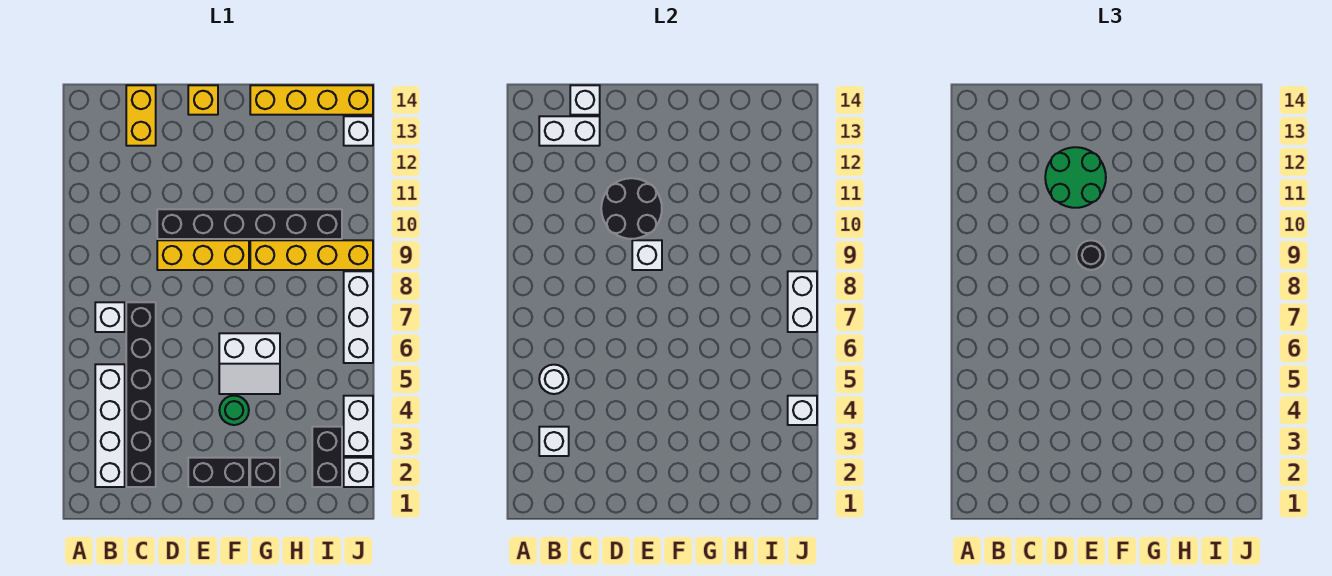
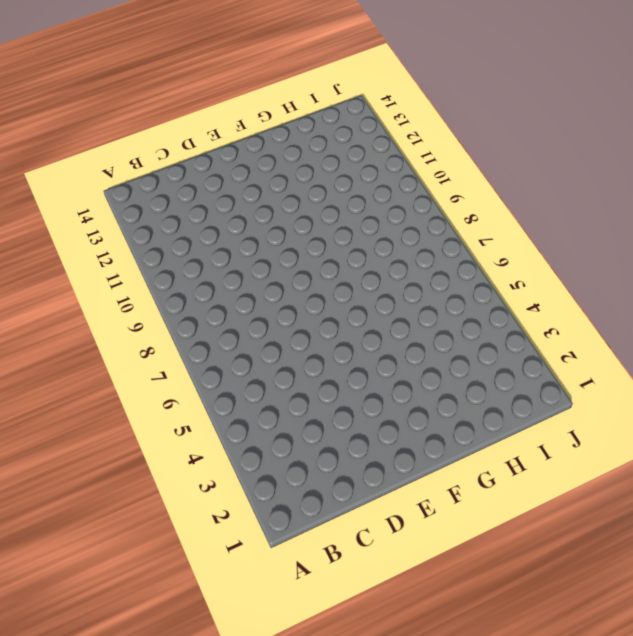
none -> white 1x4 brick [95,364,125,487]
none -> white 1x1 brick [95,302,125,332]
none -> black 1x6 brick [126,302,156,487]

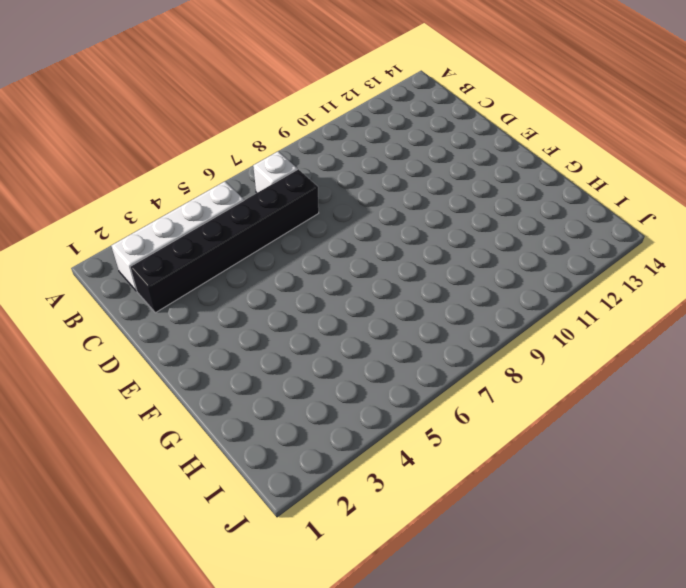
none -> yellow 1x2 brick [126,85,156,146]
none -> yellow 1x3 brick [157,240,249,270]
none -> black 1x6 brick [157,209,342,239]

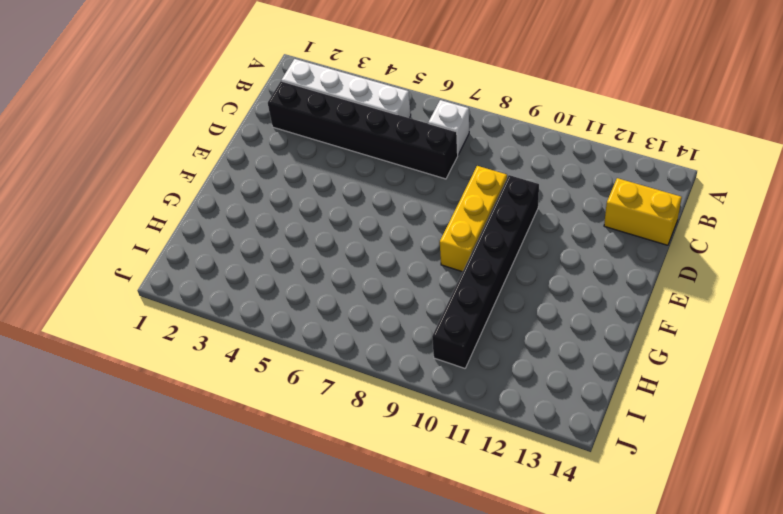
none -> black 1x2 brick [188,458,249,487]
none -> yellow 1x1 brick [188,85,218,115]
none -> green 1x1 round brick [219,396,249,425]

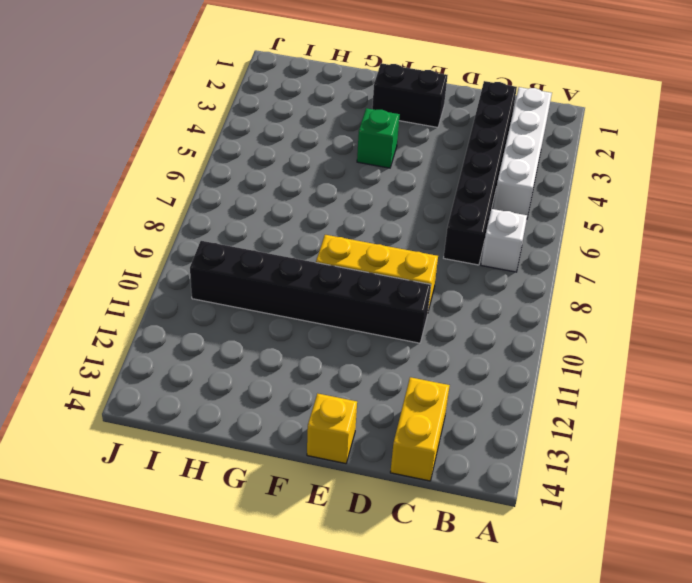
green 1x1 brick [357,108,400,168] -> green 1x1 round brick [219,396,249,425]
none -> white 2x2 slope [219,333,280,394]
none -> black 1x1 brick [250,458,280,487]
none -> yellow 1x4 brick [250,240,373,270]

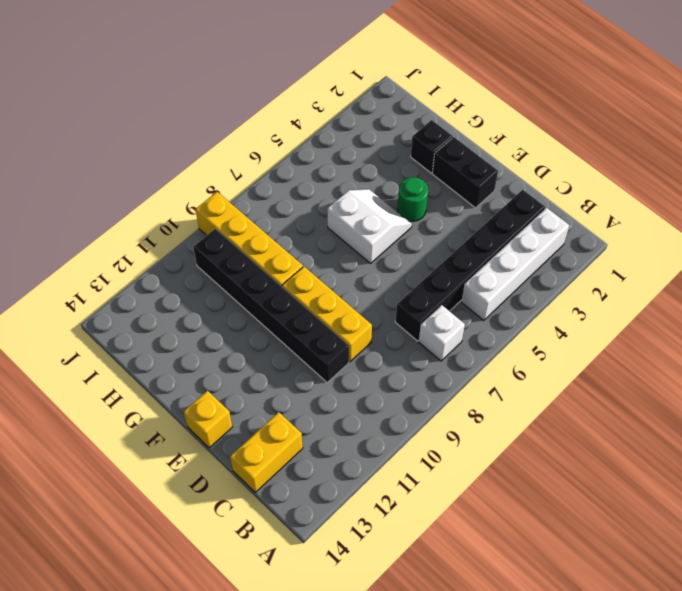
none -> yellow 1x4 brick [250,85,373,115]
none -> black 1x2 brick [312,427,342,487]
none -> white 1x1 brick [344,458,373,487]

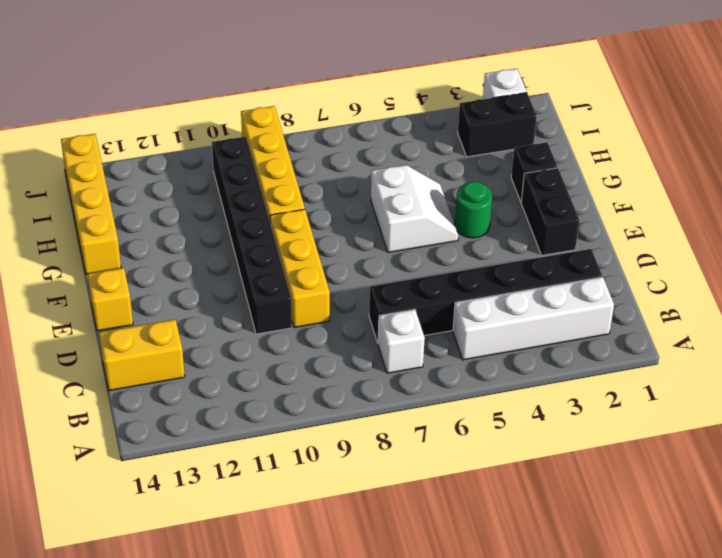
none -> white 1x2 brick [344,396,373,456]
none -> white 1x3 brick [344,271,373,363]
none -> white 1x1 brick [344,116,373,146]

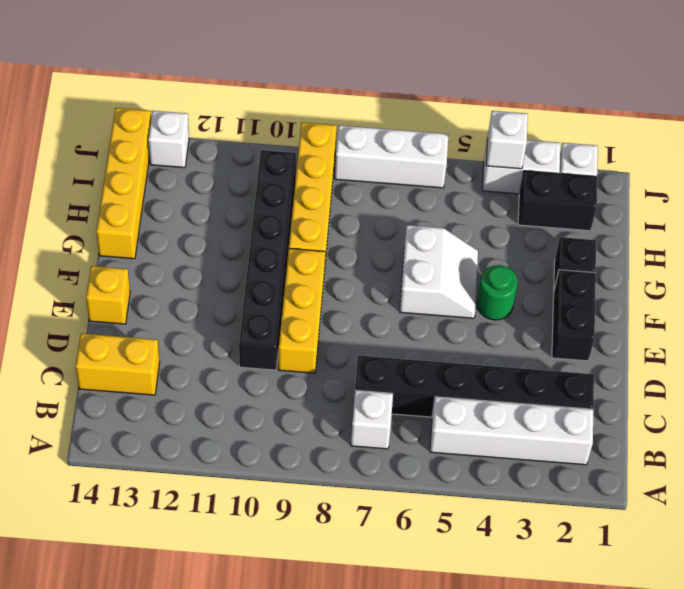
none -> white 1x1 brick [539,427,569,456]
none -> white 1x1 round brick [539,365,569,394]
none -> white 1x2 brick [539,116,600,146]

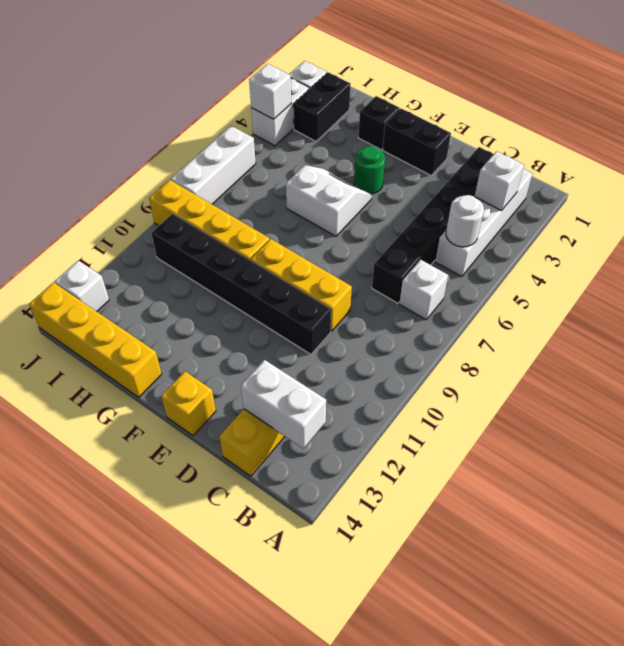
none -> white 1x1 brick [570,85,600,115]
none -> black 2x2 round brick [601,178,662,239]
none -> white 1x1 brick [632,240,662,270]

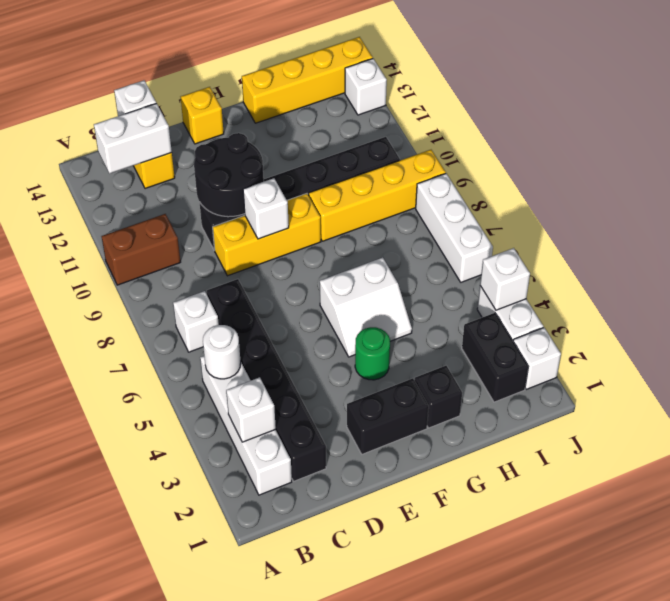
brown 1x2 brick [101,214,181,285] -> none
none -> white 1x2 brick [788,271,817,332]
none -> green 2x2 round brick [1045,147,1106,208]
none -> black 1x1 round brick [1076,240,1106,270]

